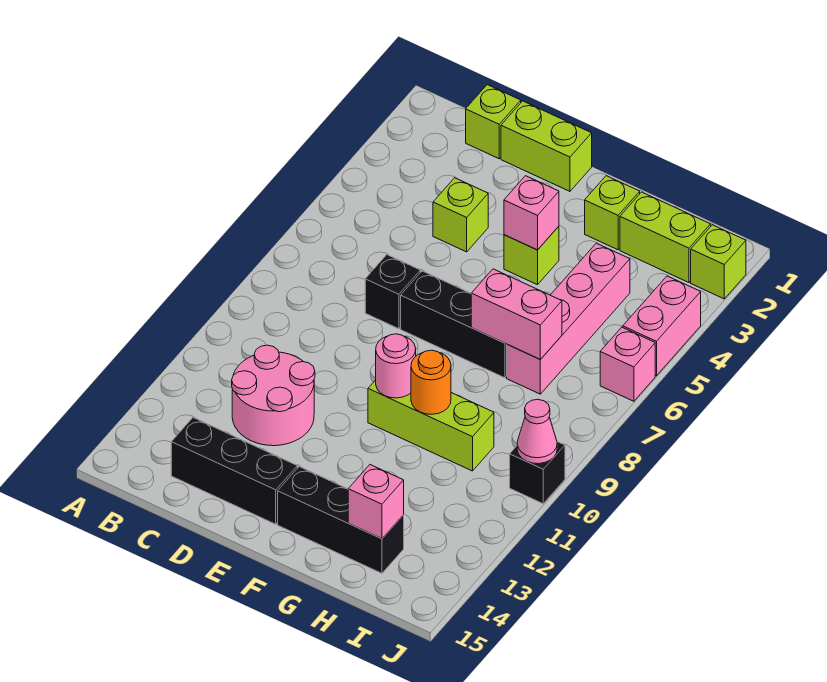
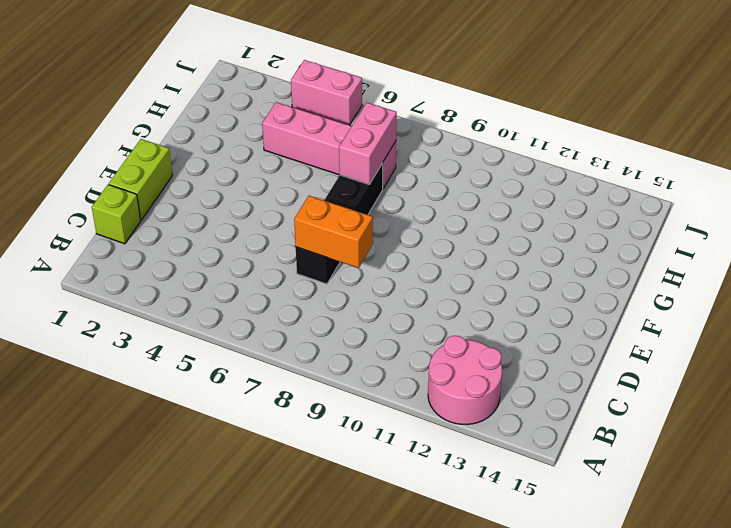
pink 2x2 round brick [428,336,502,425] -> pink 2x2 round brick moved to [232,345,315,446]
orange 1x2 brick [294,196,373,268] -> none
none -> black 1x3 brick [171,418,297,524]
none -> lime 1x1 brick [433,178,488,252]
none -> lime 1x1 brick [504,226,559,285]

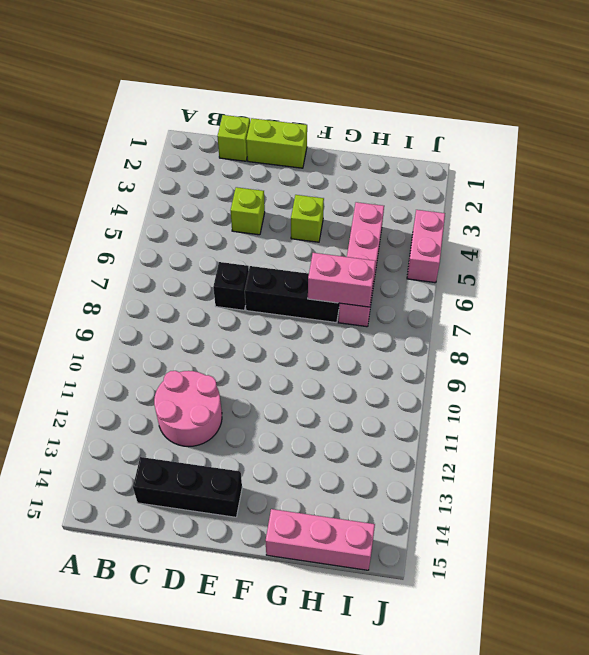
pink 1x3 brick [266,509,375,570] -> none
none -> lime 1x3 brick [368,380,494,471]
none -> black 1x3 brick [278,467,404,573]
none -> lime 1x1 brick [585,176,640,250]

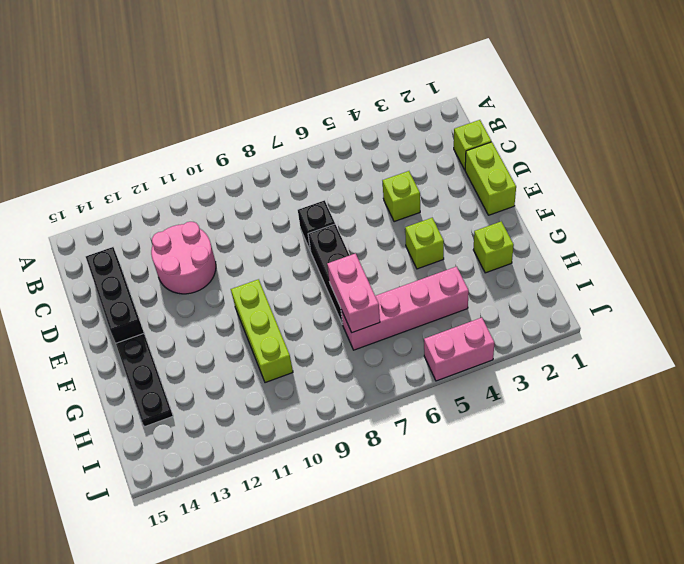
black 1x3 plate [116,334,173,427] -> black 1x3 brick [278,467,404,573]
none -> lime 1x2 brick [620,192,711,283]
none -> lime 1x1 brick [691,225,746,299]
none -> pink 1x1 brick [600,327,655,401]

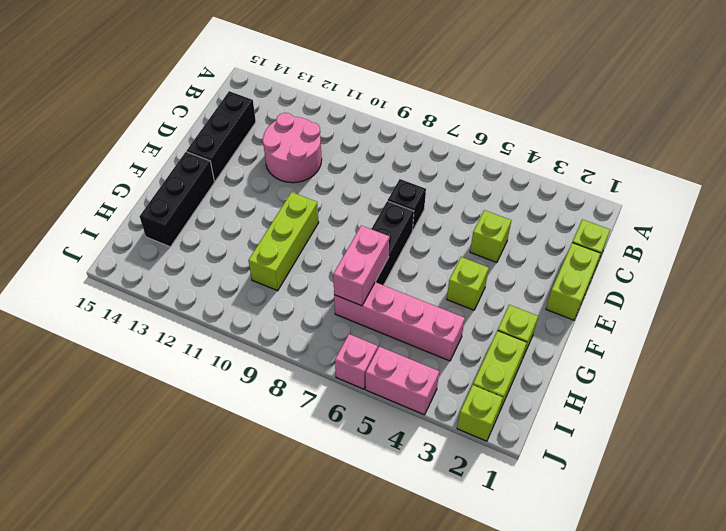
none -> black 1x1 brick [510,442,565,504]
none -> pink 1x1 brick [504,176,559,250]
none -> pink 1x1 round brick [376,334,416,398]

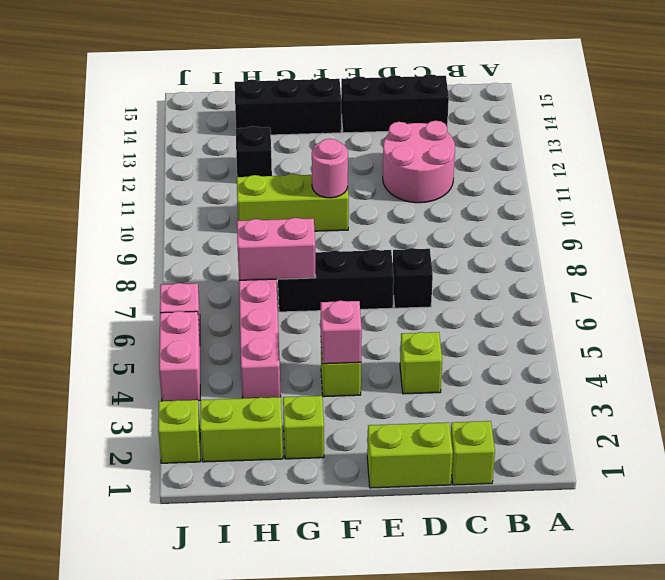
black 1x1 brick [236,126,272,177] -> black 1x1 brick moved to [510,442,565,504]
none -> orange 1x1 round brick [411,350,451,414]
none -> pink 1x1 brick [348,465,404,539]
none -> pink 1x1 cone [517,399,557,464]

